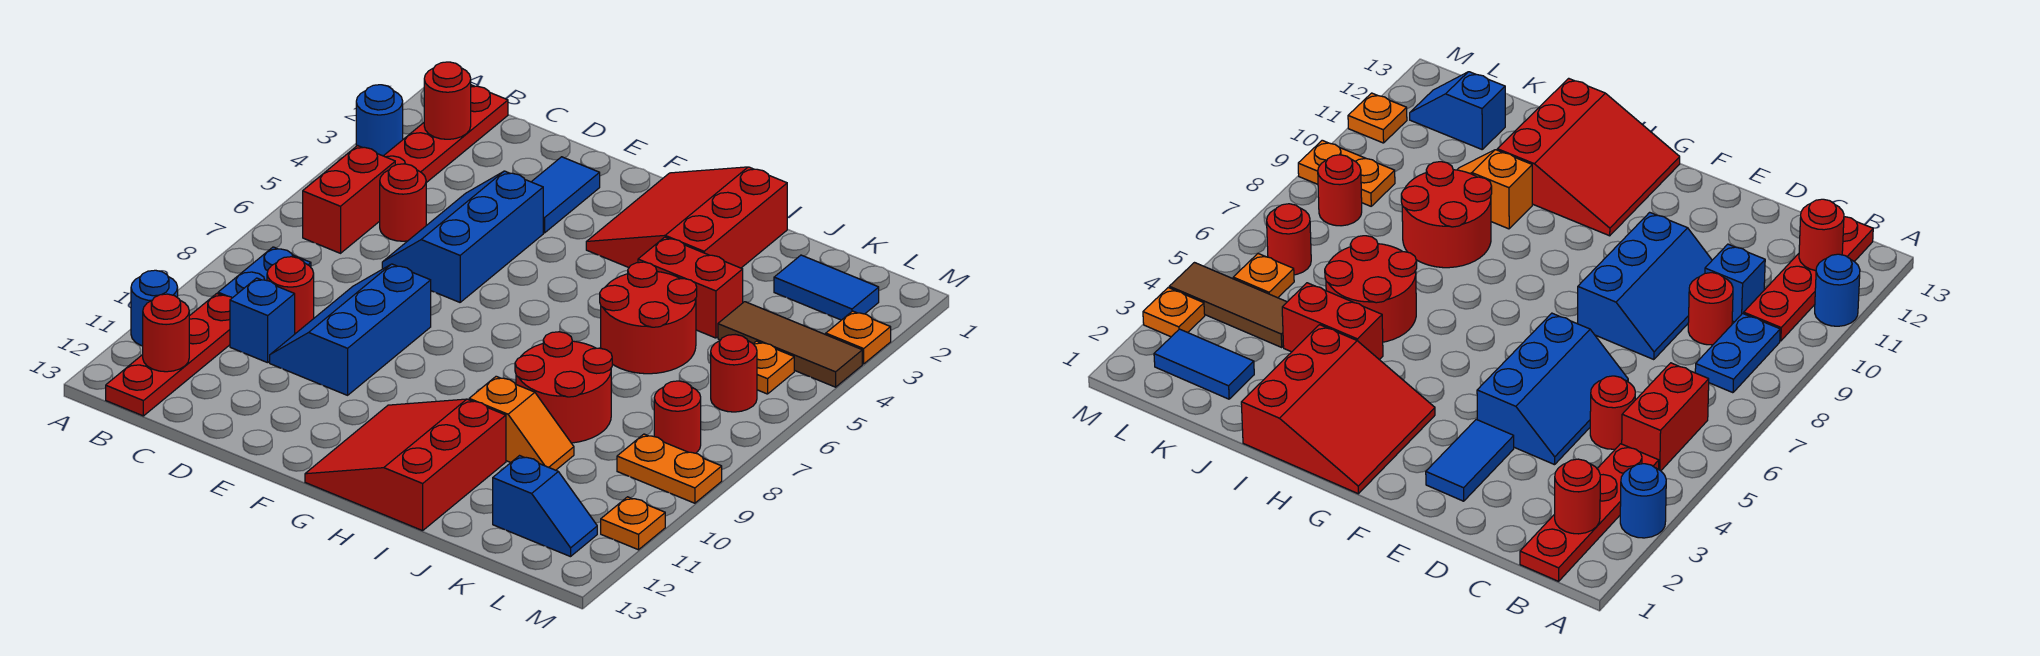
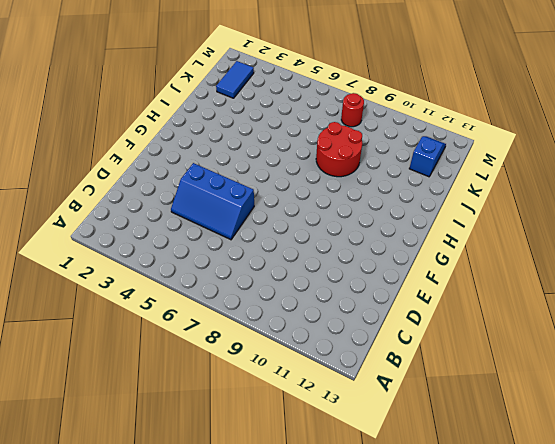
none -> blue 1x1 round brick [356,85,403,156]
none -> blue 1x1 round brick [131,270,178,346]
none -> red 1x4 plate [384,85,508,183]

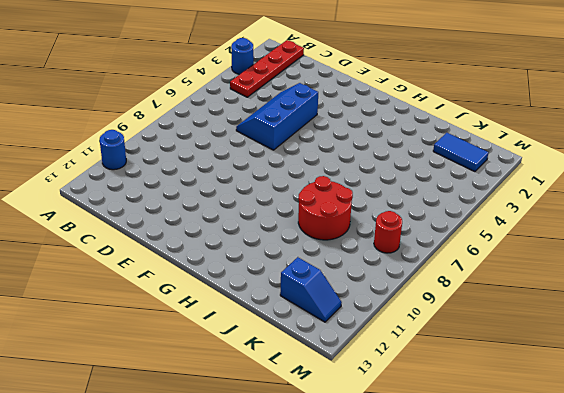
none -> red 1x2 brick [303,146,395,253]
none -> blue 1x2 plate [218,247,311,298]
none -> red 1x4 plate [106,294,232,416]

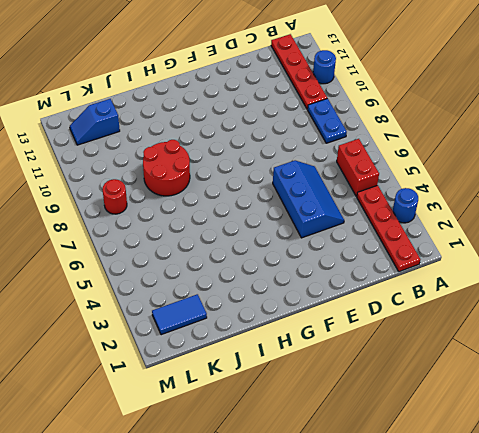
none -> red 1x1 round brick [380,164,426,241]
none -> red 1x1 round brick [267,257,314,334]
none -> blue 1x1 brick [230,278,295,363]

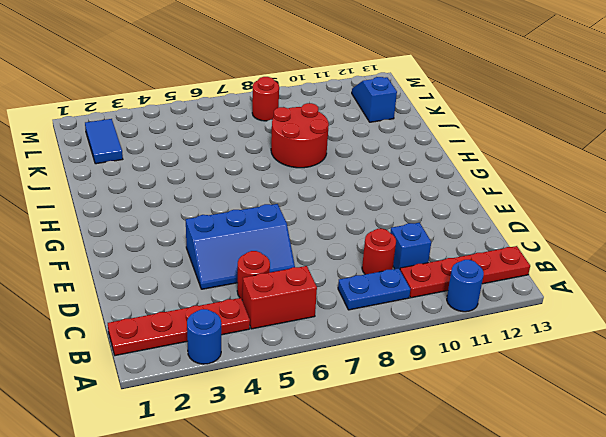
none -> blue 2x3 slope [270,264,431,395]
none -> blue 1x2 tile [532,157,600,233]
none -> red 3x3 slope [586,167,787,268]

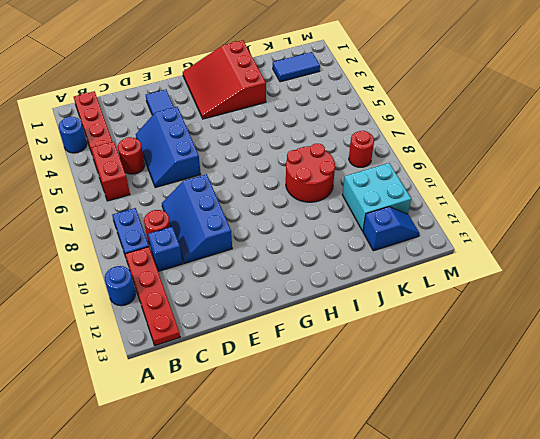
cyan 2x2 brick [342,163,411,231] -> none
none -> red 3x3 slope [305,399,506,531]
none -> red 1x2 brick [638,237,743,338]
none -> red 2x2 round brick [600,262,697,374]

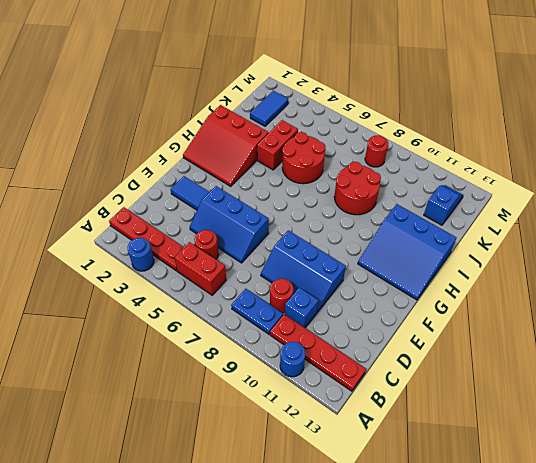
blue 3x3 slope [358,204,456,300] -> red 3x3 slope [305,399,506,531]
none -> orange 1x2 slope [469,376,574,470]
none -> brown 1x3 tile [718,302,862,387]
none -> orange 1x1 plate [753,341,794,394]

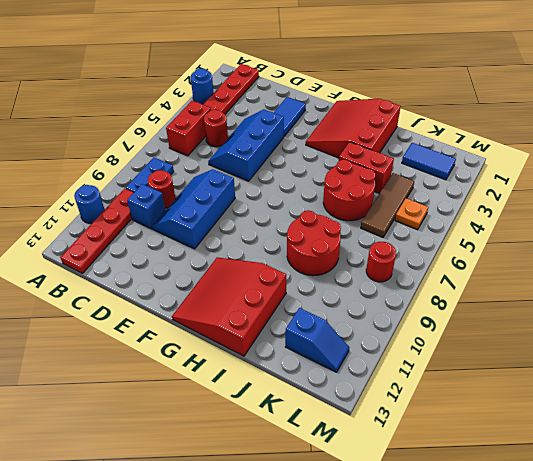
brown 1x3 tile [361,173,414,237] -> brown 1x3 tile turned to [718,302,862,387]
none -> orange 1x2 slope [469,376,574,470]
none -> red 1x1 round brick [711,335,757,412]
none -> orange 1x2 plate [617,434,722,503]

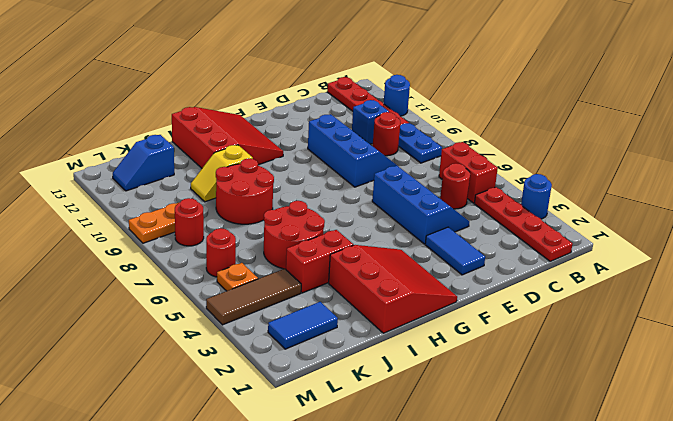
yellow 1x2 slope [191,145,253,202] -> orange 1x2 slope [469,376,574,470]
none -> orange 1x1 plate [826,311,891,364]
none -> orange 1x1 plate [601,497,665,550]
none -> red 1x1 round brick [424,62,471,139]

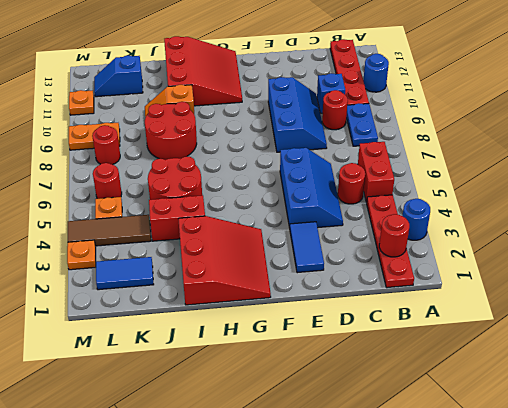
none -> red 1x1 round brick [143,294,189,372]

